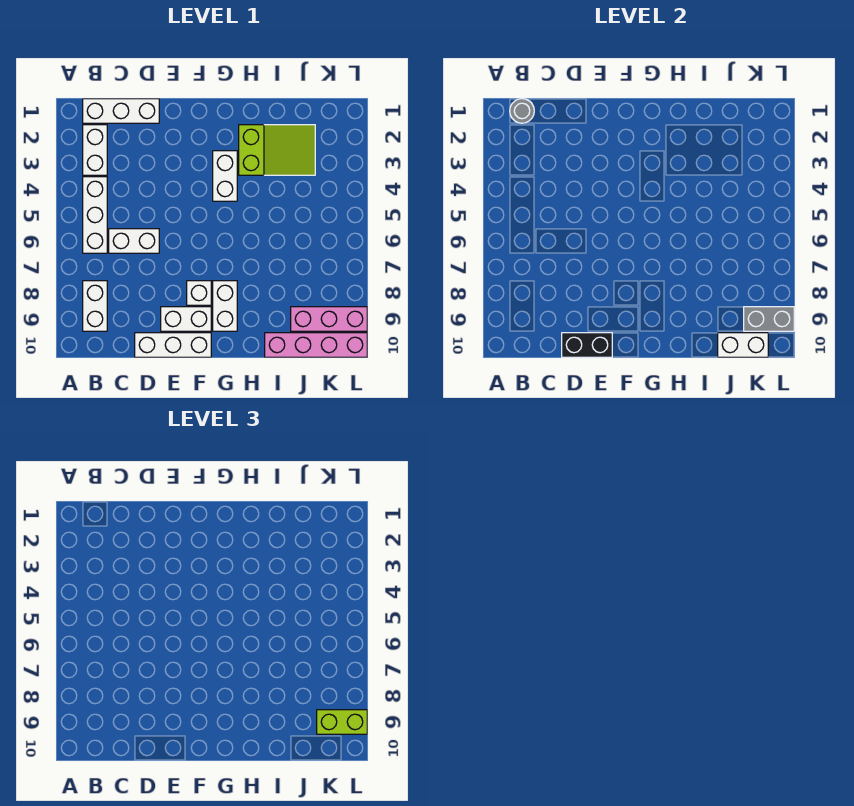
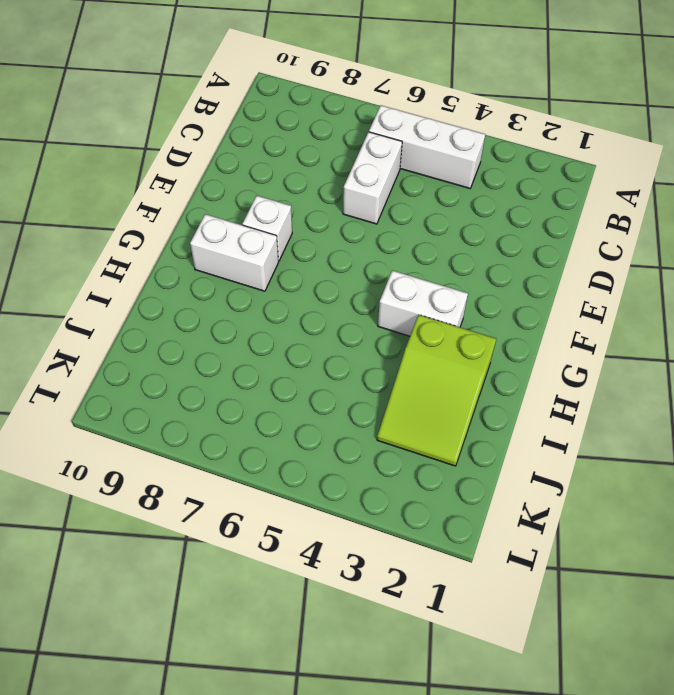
none -> white 1x3 brick [83,99,159,123]
none -> white 1x2 brick [83,125,107,175]
none -> white 1x2 brick [83,281,107,331]

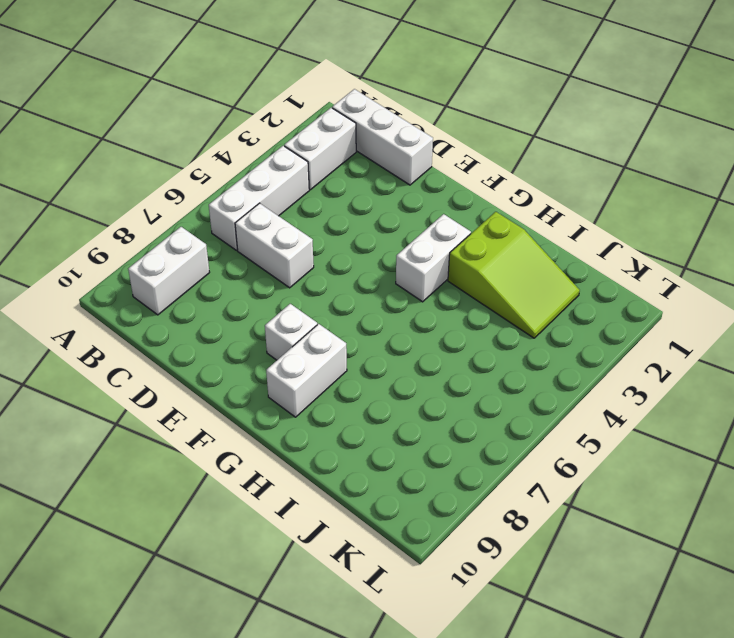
none -> white 1x3 brick [135,333,211,357]
none -> white 1x2 brick [161,307,211,331]
none -> pink 1x4 brick [265,333,367,357]

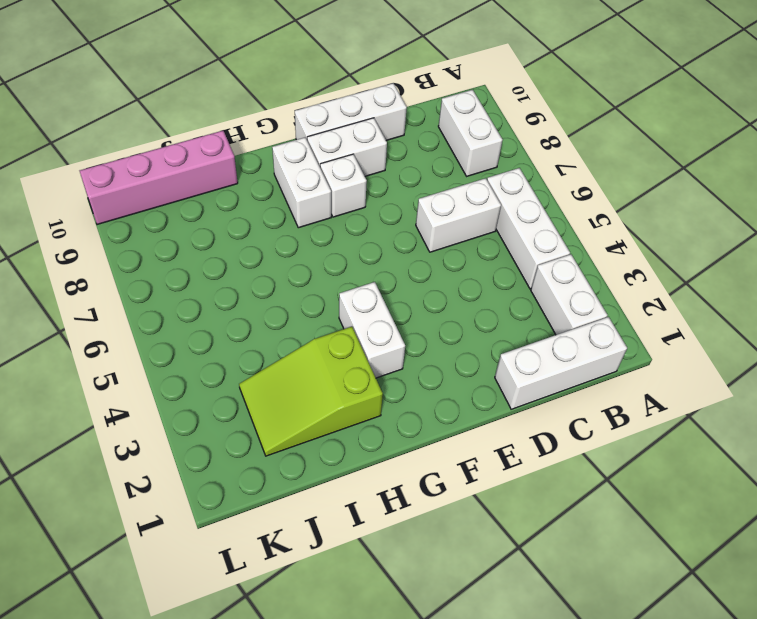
none -> pink 1x3 brick [291,307,367,331]
none -> grey 1x1 round brick [510,99,534,123]
none -> black 1x2 brick [562,333,612,357]

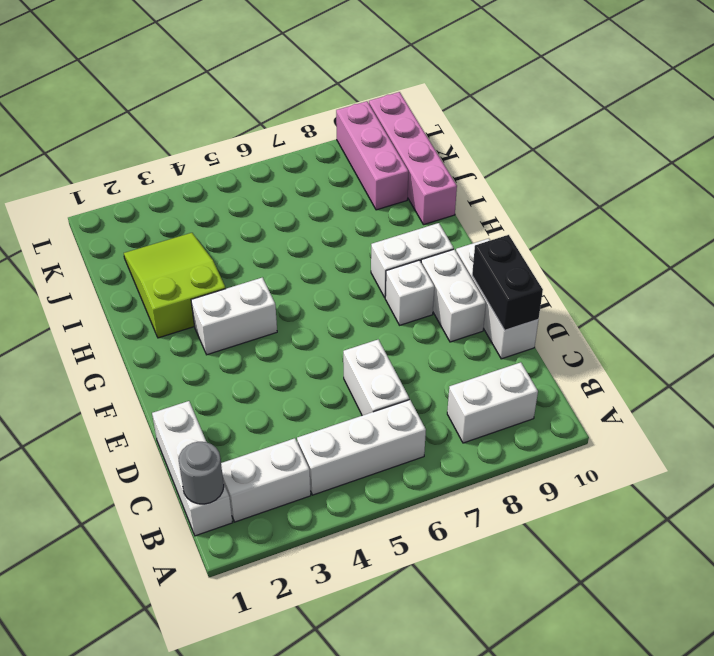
none -> white 1x2 brick [718,333,768,357]
none -> grey 1x2 brick [744,307,794,331]
none -> lime 1x2 brick [317,710,367,734]

